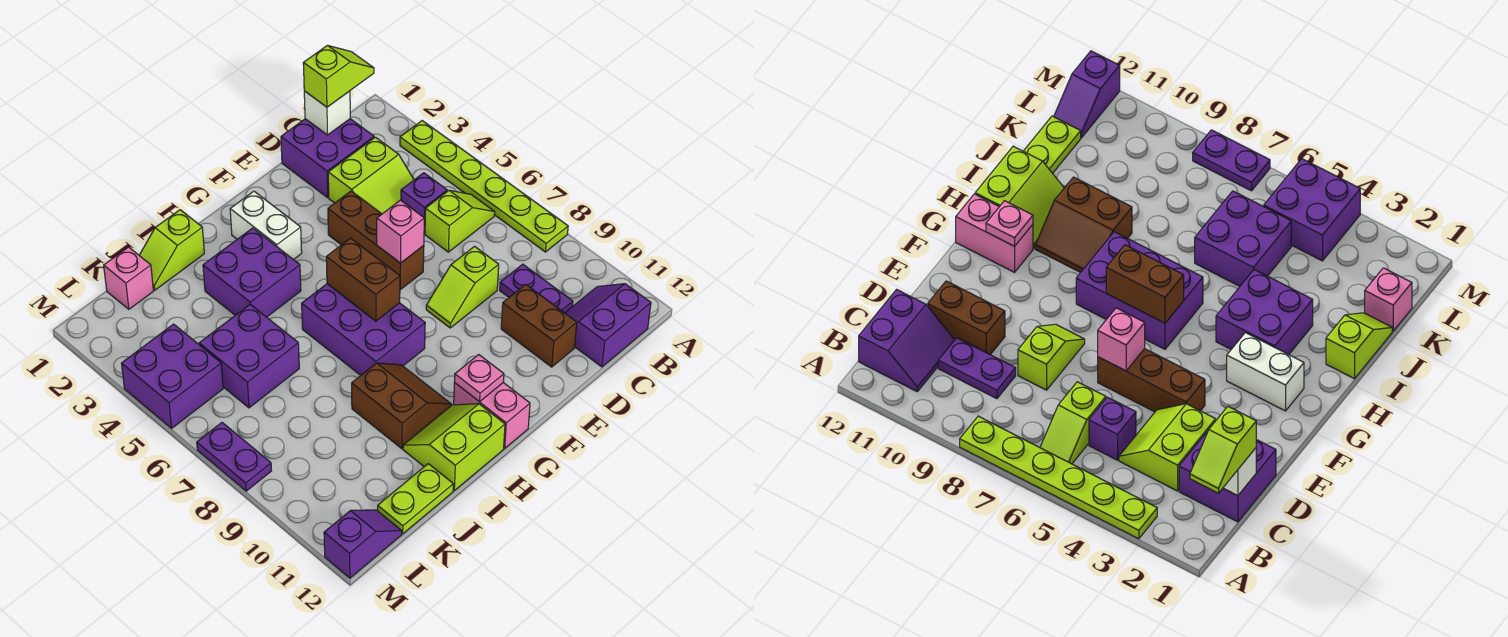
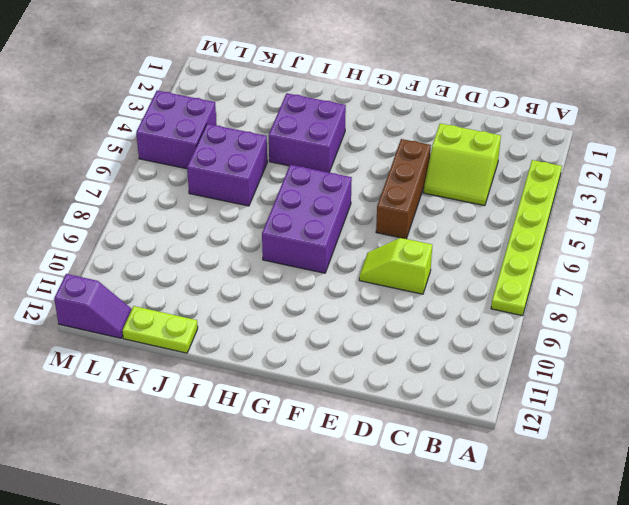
none -> lime 1x2 slope [425,190,495,252]
none -> purple 2x2 slope [565,284,651,367]
none -> purple 2x2 brick [281,119,374,197]

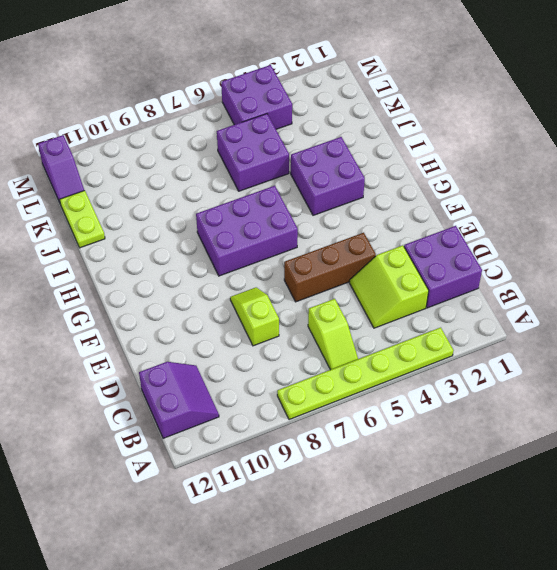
none -> purple 1x1 brick [401,173,447,233]
none -> purple 1x2 plate [500,264,573,313]
none -> brown 1x2 brick [501,284,577,367]

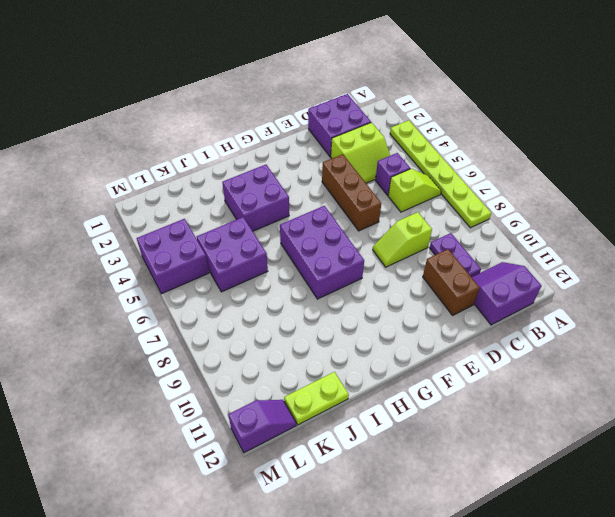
none -> white 1x2 brick [230,191,302,260]
none -> pink 1x2 brick [454,383,530,448]
none -> brown 2x2 slope [352,363,451,449]

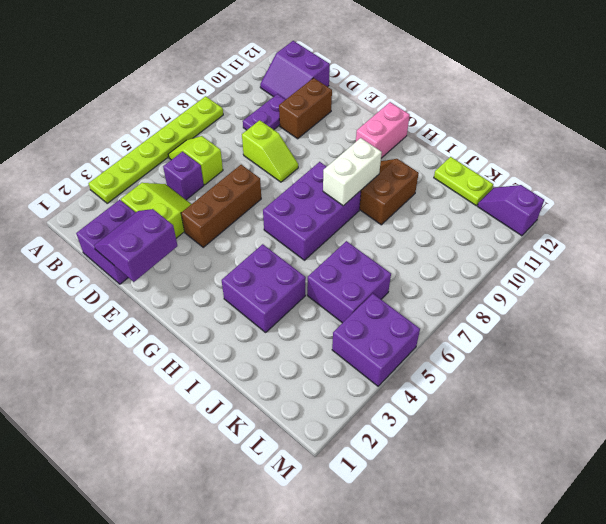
purple 2x2 slope [94,209,177,282] -> none
white 1x2 brick [323,138,382,206] -> white 1x2 brick moved to [230,191,302,260]
none -> lime 2x2 slope [403,404,505,490]
none -> lime 1x2 slope [139,210,204,290]
none -> pink 1x1 brick [104,247,153,309]

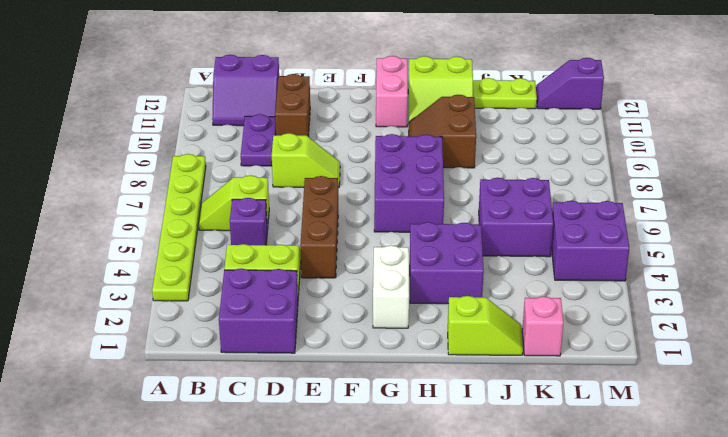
none -> purple 1x2 plate [197,423,272,491]
none -> white 1x1 brick [304,91,350,135]
none -> pink 1x1 brick [377,200,424,263]

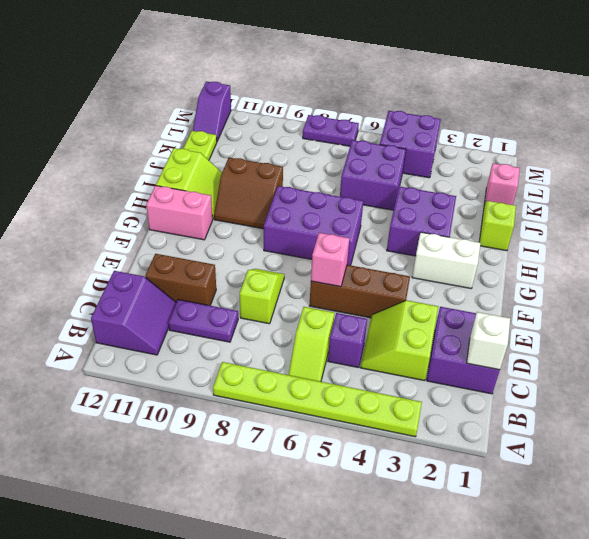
none -> brown 1x2 brick [326,238,400,321]
none -> pink 1x1 plate [455,355,504,402]
none -> lime 1x2 slope [303,45,374,107]

